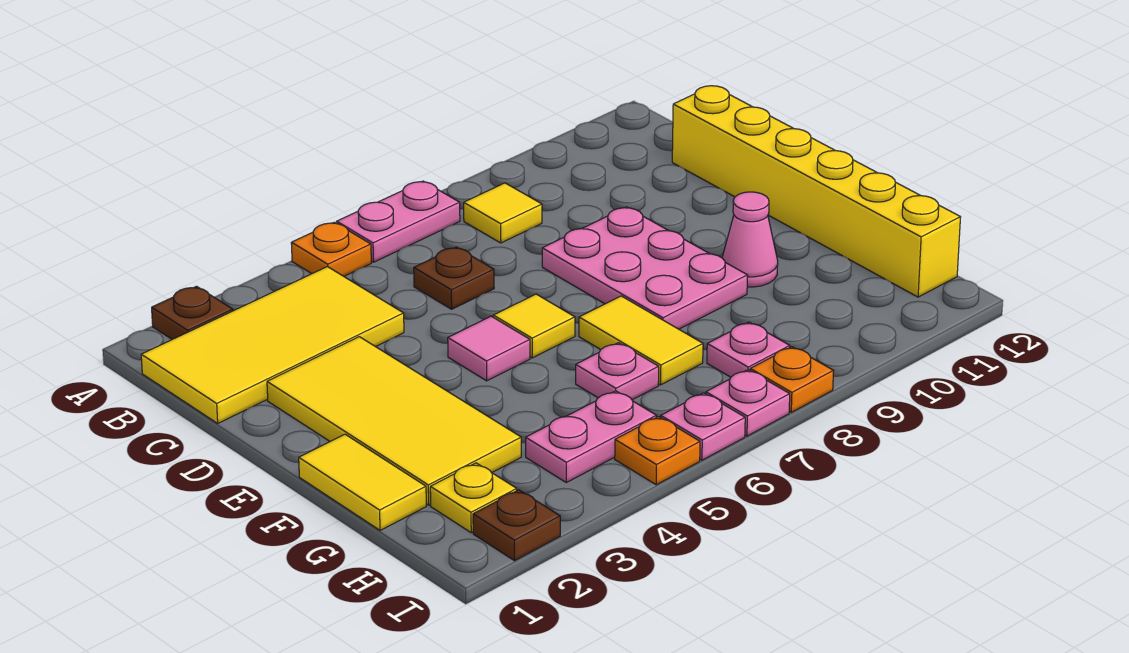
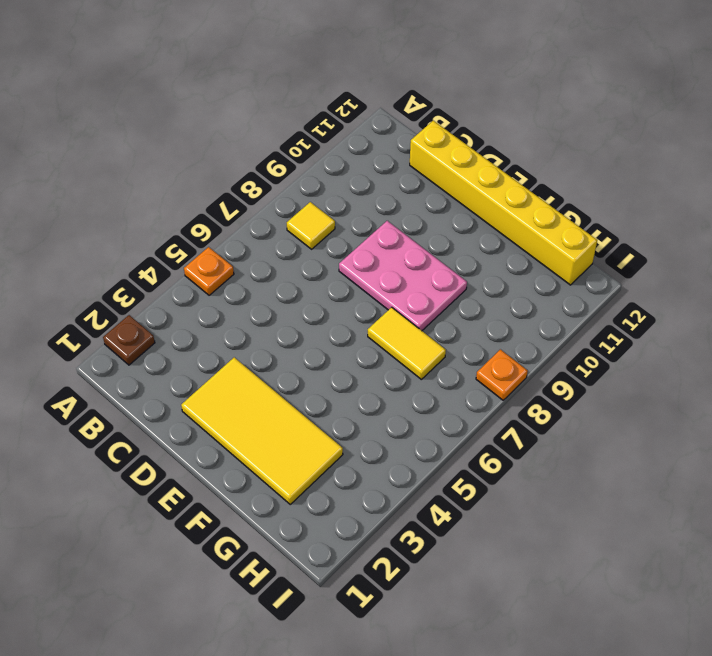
none -> pink 1x2 plate [337,181,460,262]
none -> yellow 2x4 tile [141,267,404,423]
none -> brown 1x1 plate [414,247,494,309]

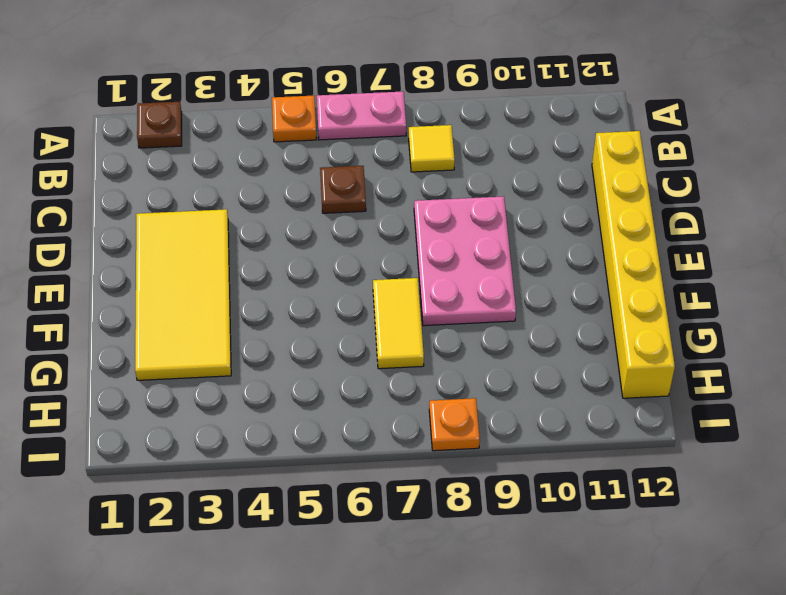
none -> yellow 2x4 tile [141,267,404,423]
none -> pink 1x1 tile [448,316,530,381]
none -> yellow 1x1 tile [493,294,575,358]

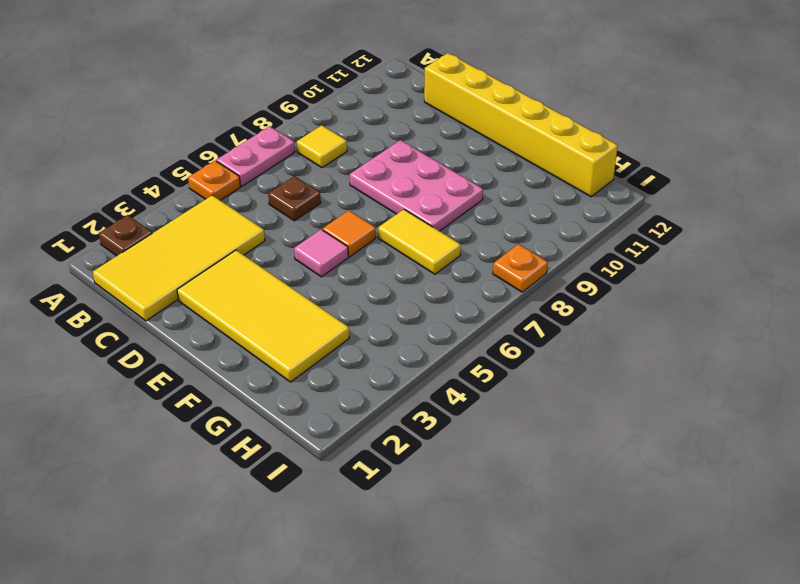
orange 1x1 tile [323,211,376,257] -> yellow 1x1 tile [493,294,575,358]
none -> yellow 1x2 tile [299,434,426,530]
none -> pink 1x1 cone [722,192,778,287]
none -> pink 1x1 plate [576,343,659,400]

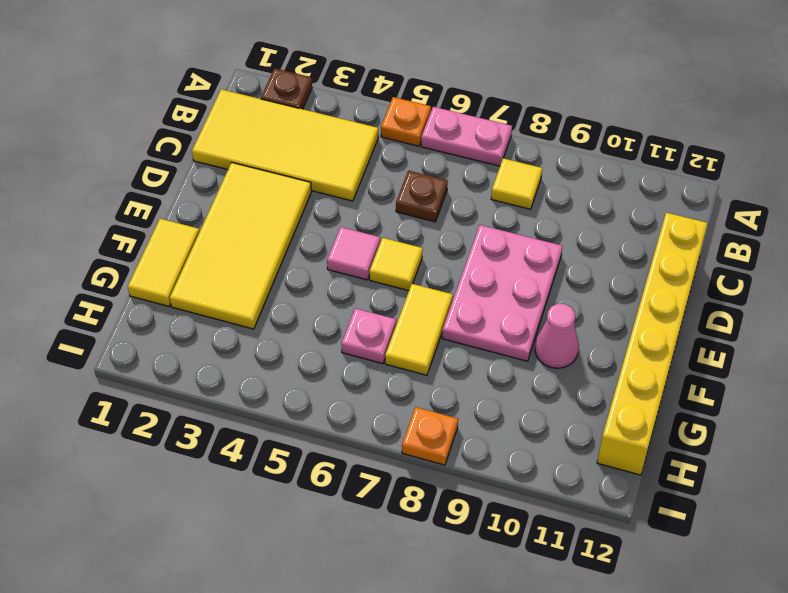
none -> yellow 1x1 plate [430,463,517,533]
none -> pink 1x2 plate [526,391,657,482]
none -> pink 1x1 plate [707,322,790,377]

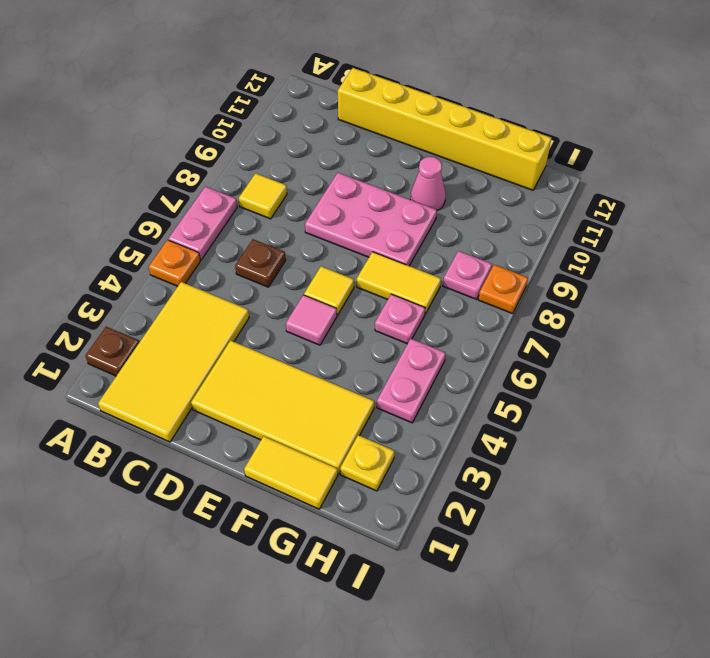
none -> brown 1x1 plate [473,490,560,561]
none -> orange 1x1 plate [615,417,700,485]
none -> pink 1x1 plate [661,393,745,460]

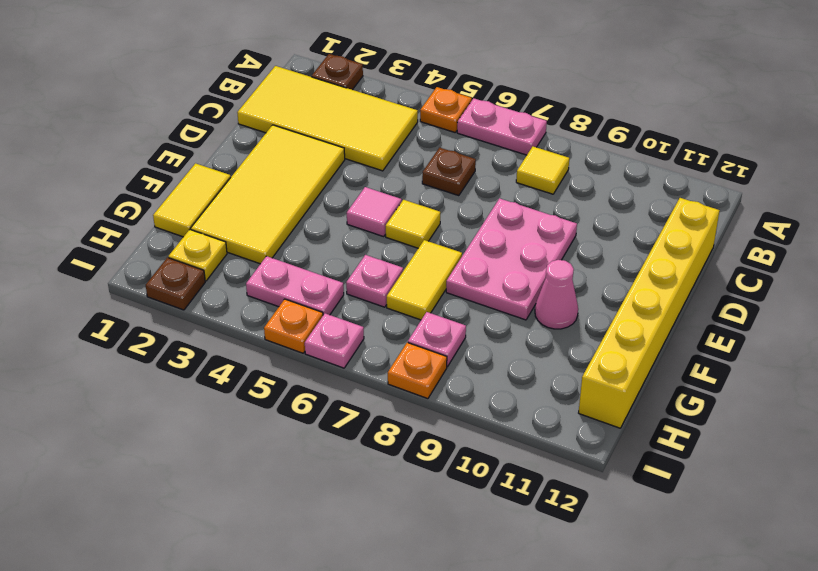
none -> pink 1x1 plate [706,370,790,436]

